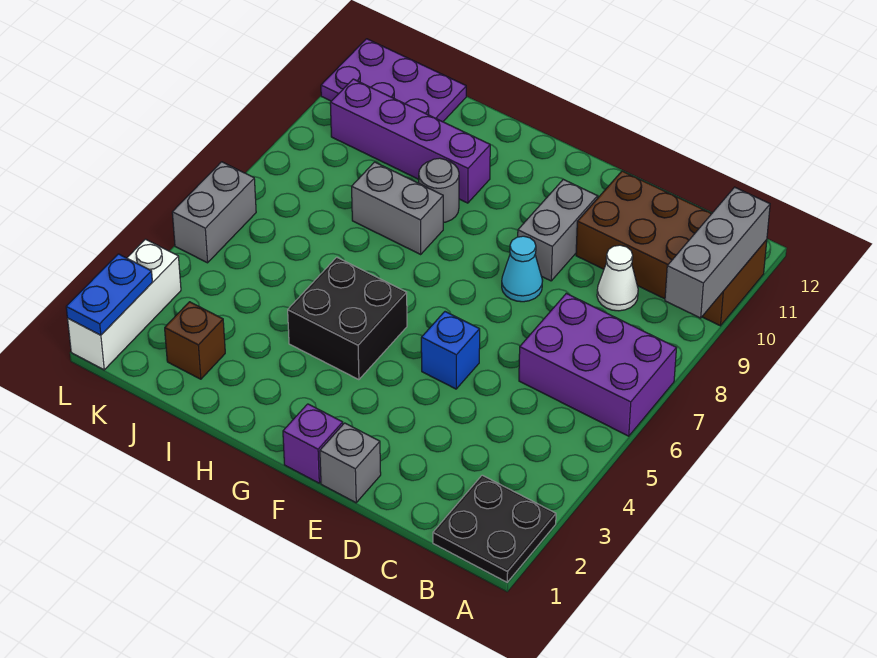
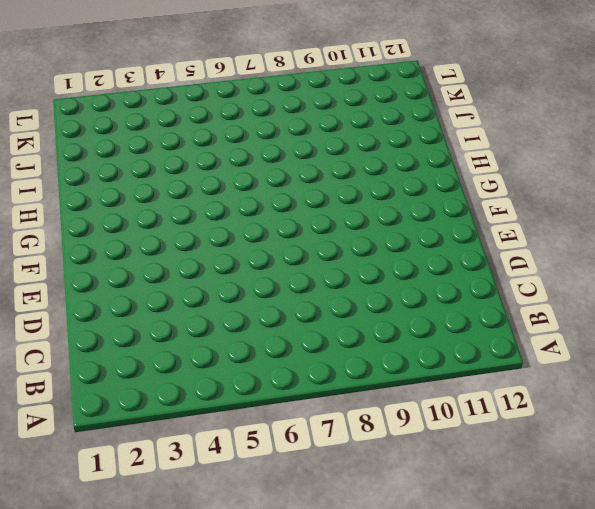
none -> black 2x2 plate [433,475,556,582]
none -> purple 2x3 brick [519,293,676,436]
none -> brown 2x4 brick [576,171,767,326]

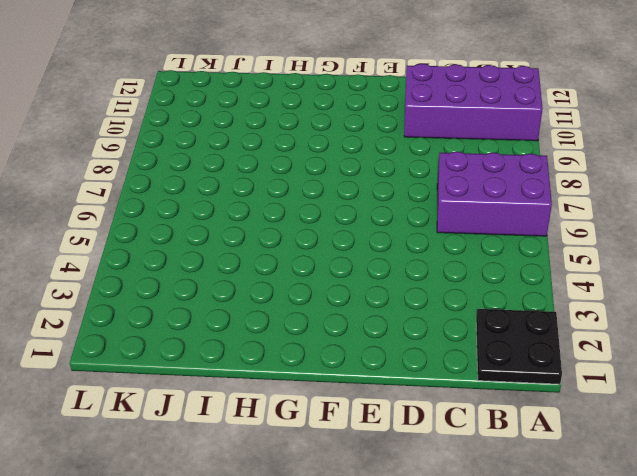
purple 2x4 brick [404,64,543,141] -> brown 2x4 brick [576,171,767,326]
none -> white 1x1 cone [597,245,638,311]
none -> grey 1x1 brick [320,423,381,503]
none -> blue 1x1 brick [421,312,480,389]

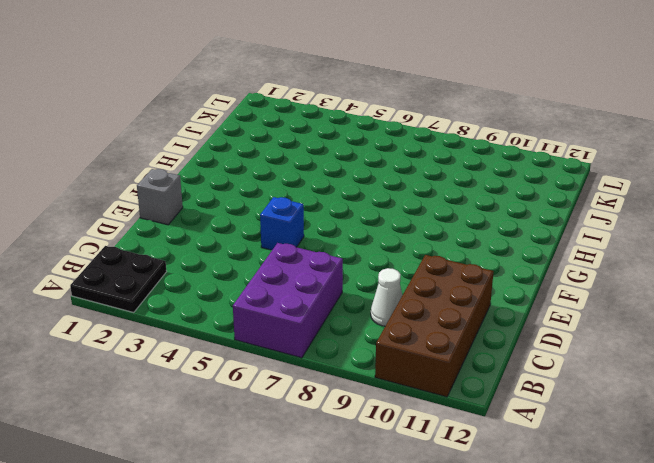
none -> cyan 1x1 cone [502,236,543,302]
none -> grey 1x2 brick [518,179,598,281]
none -> purple 1x1 brick [283,404,343,483]

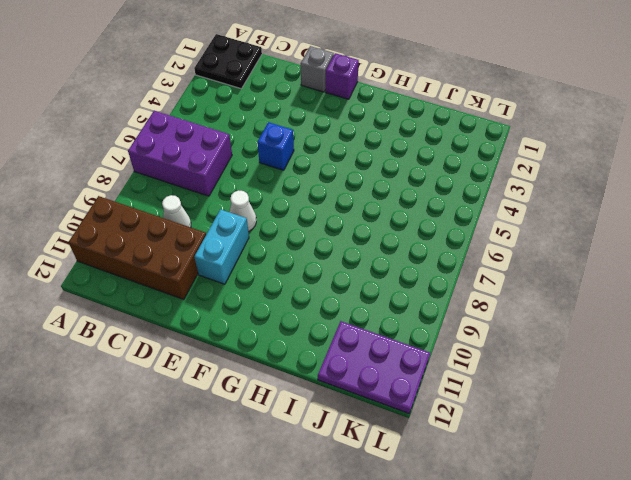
white 1x1 cone [230,191,256,232] -> cyan 1x1 cone [502,236,543,302]
cyan 1x2 brick [195,209,249,284] -> grey 1x2 brick [518,179,598,281]
none -> black 2x2 brick [288,257,407,380]
none -> grey 1x2 brick [352,162,443,254]
none -> grey 1x1 round brick [419,158,459,223]

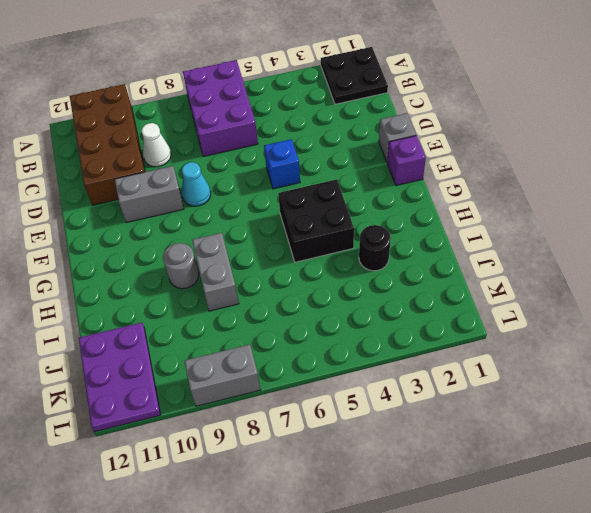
black 1x1 round brick [359,225,391,271] -> none
grey 1x2 brick [184,344,261,406] -> grey 1x2 brick moved to [172,162,256,263]
none -> purple 1x4 brick [330,79,490,203]
none -> brown 1x1 brick [165,302,225,379]
none -> white 1x3 brick [68,239,181,370]

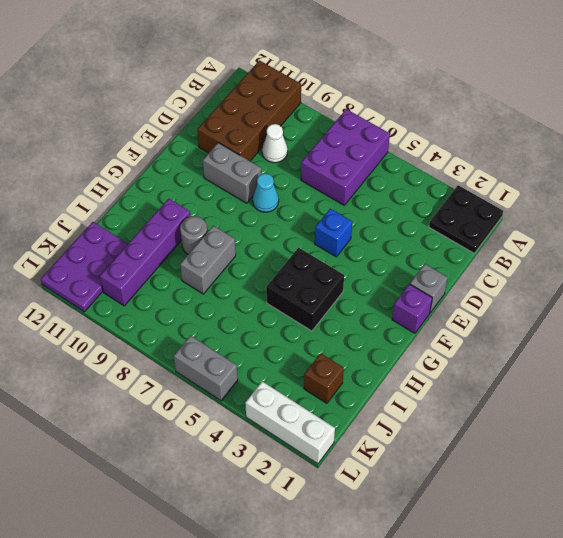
none -> grey 1x3 brick [665,187,770,318]
none -> blue 1x2 plate [66,254,152,335]

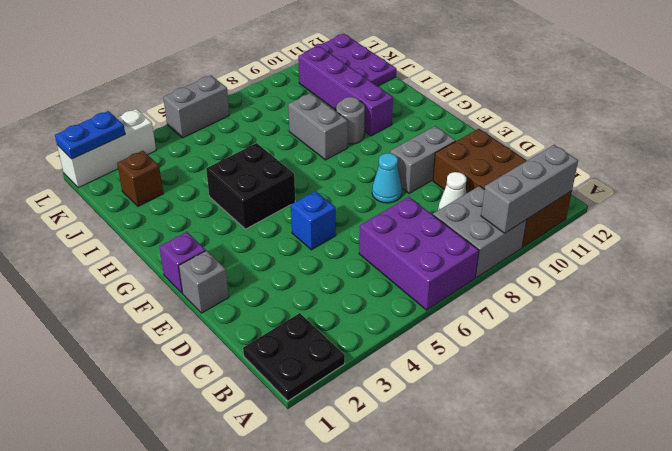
grey 2x2 brick [433,186,527,278] -> none

